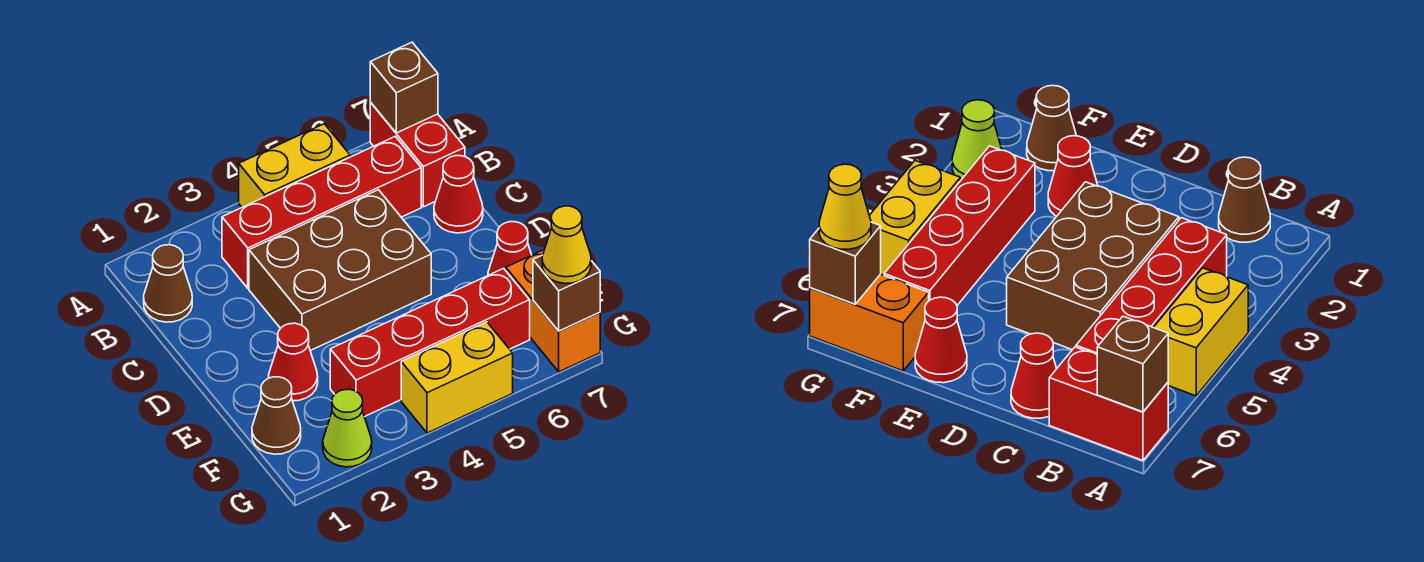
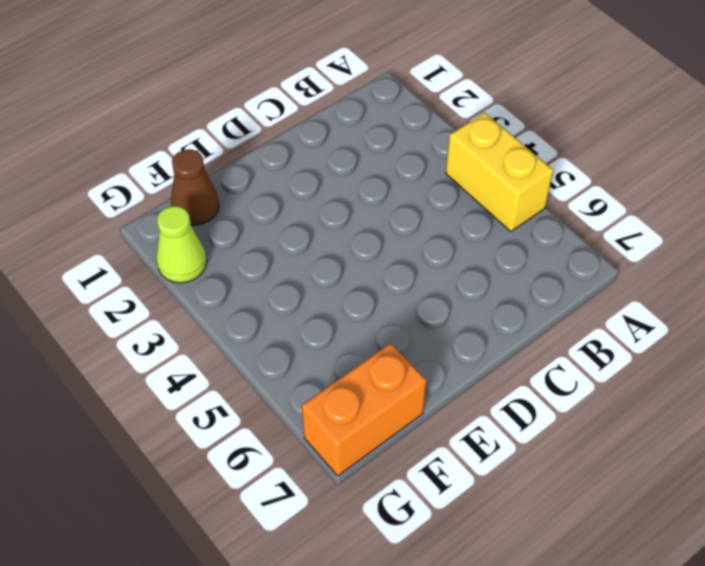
none -> red 1x2 brick [370,103,465,207]
none -> brown 1x1 cone [144,245,192,322]
none -> red 1x4 brick [222,136,421,288]

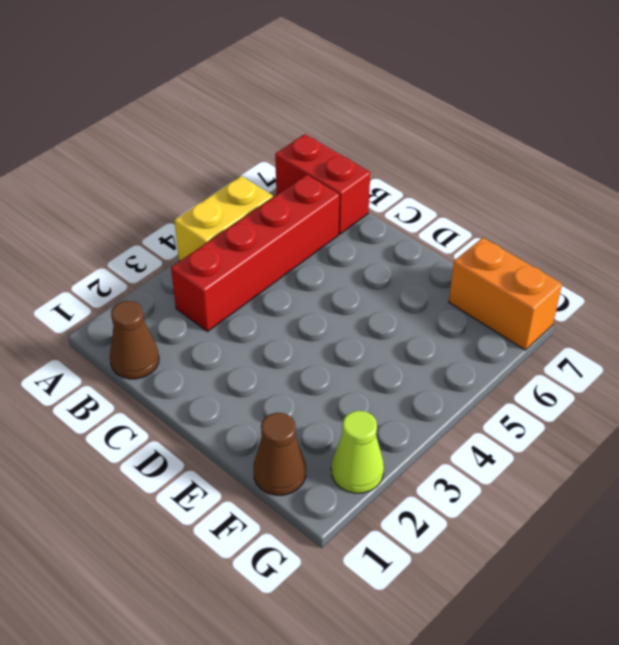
none -> brown 2x3 brick [249,190,431,351]
none -> red 1x1 cone [434,156,483,233]
none -> red 1x1 cone [269,323,318,401]

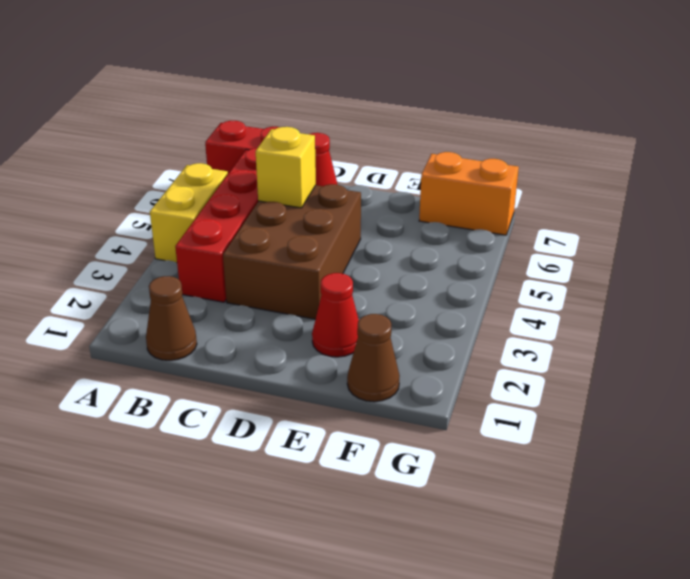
yellow 1x1 brick [256,127,316,208] -> none
none -> red 1x1 cone [488,222,531,275]
none -> red 1x4 brick [330,268,530,417]
none -> lime 1x1 cone [323,389,372,467]

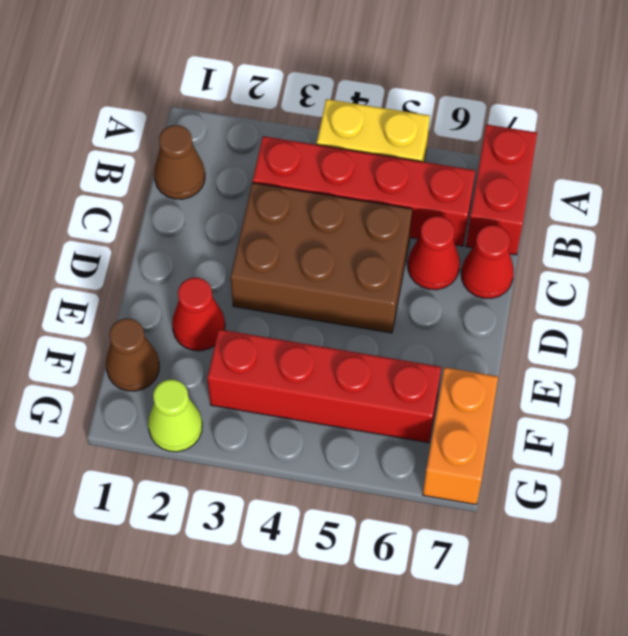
red 1x1 cone [408,216,460,290] -> red 1x1 cone moved to [488,222,531,275]
none -> yellow 1x2 brick [401,322,513,433]
none -> brown 1x1 brick [370,42,438,133]
none -> brown 1x1 brick [533,255,600,331]

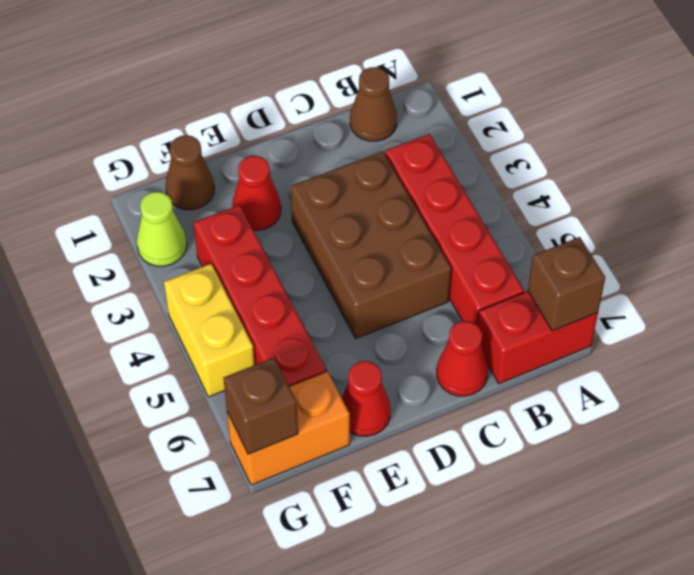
none -> yellow 1x2 brick [239,124,350,207]
none -> yellow 1x1 cone [542,206,591,284]

